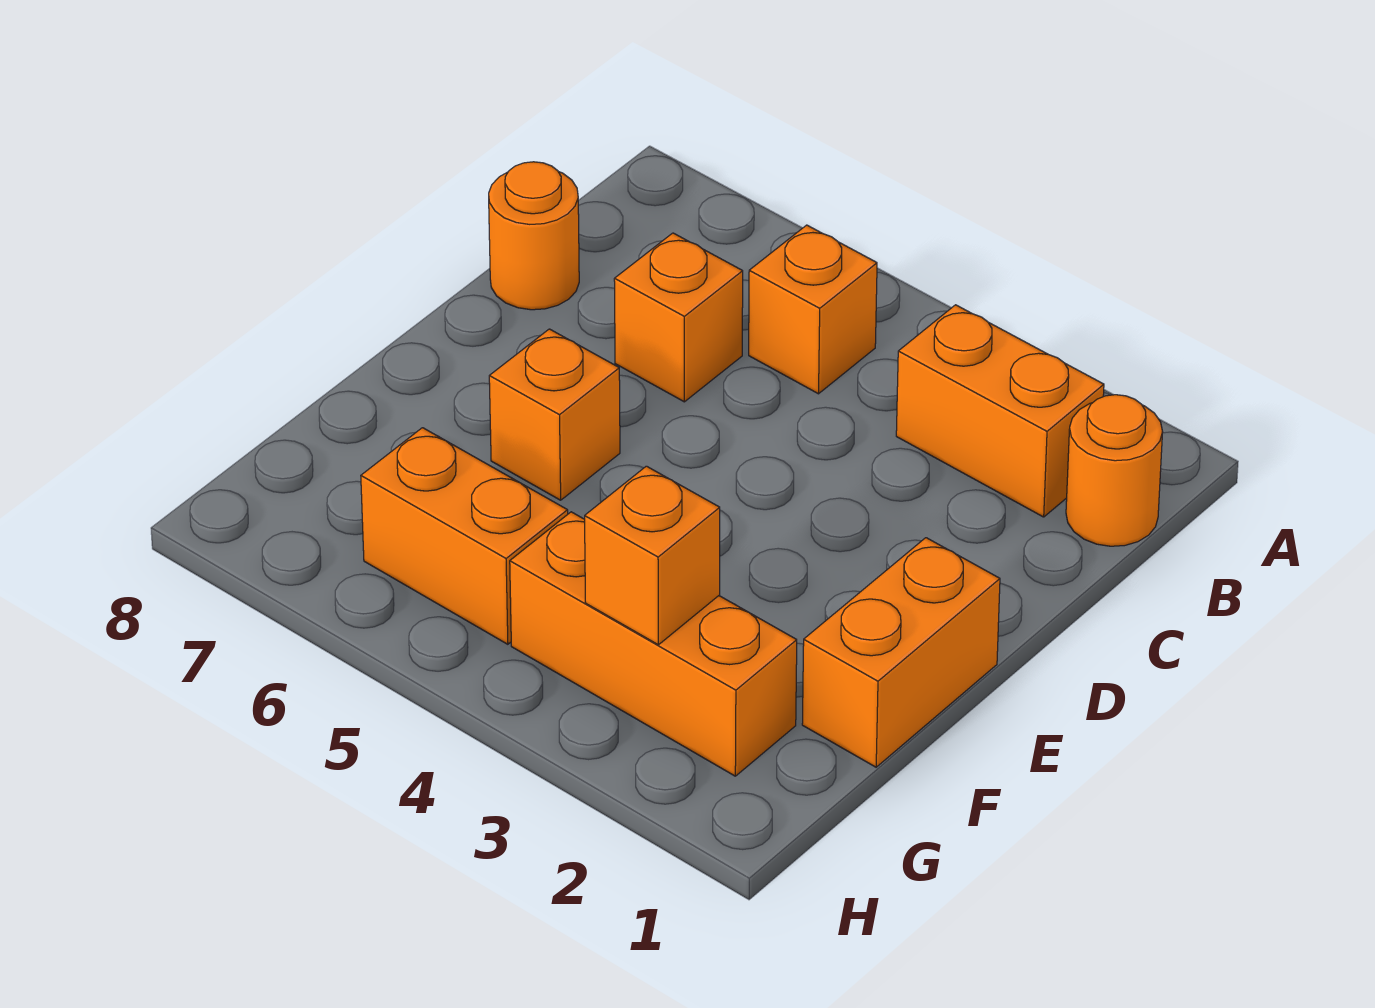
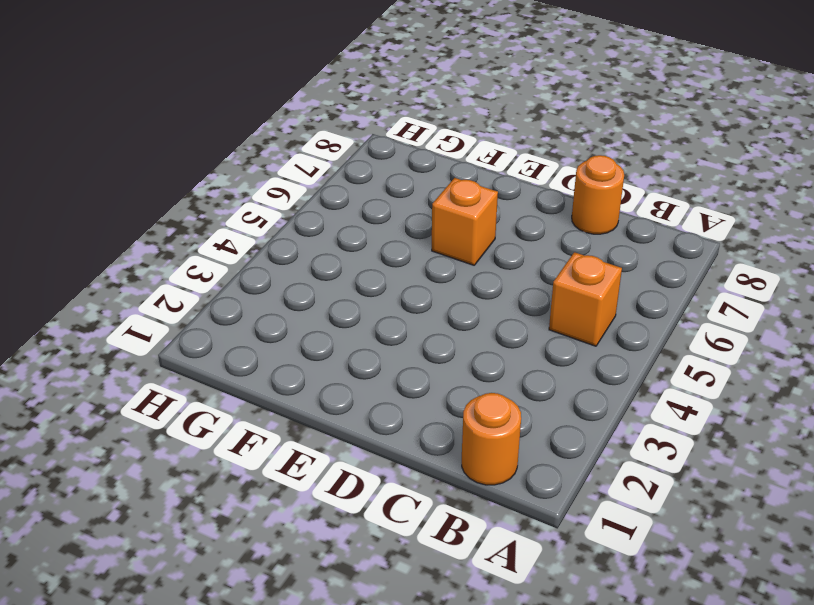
none -> orange 1x2 brick [896,305,1104,517]
none -> orange 1x1 brick [614,233,743,402]

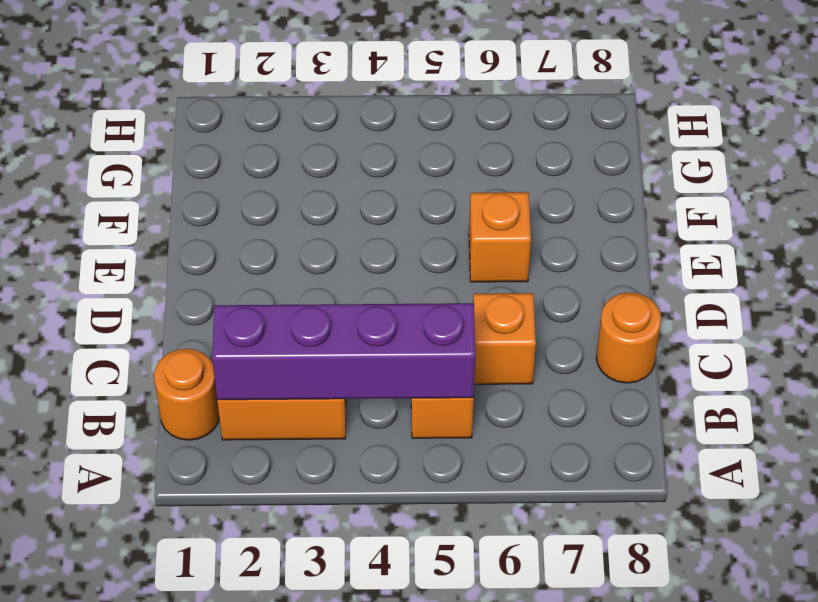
purple 1x4 brick [212,303,475,400] -> none
none -> orange 1x2 brick [802,538,1000,767]
none -> orange 1x3 brick [510,512,797,776]

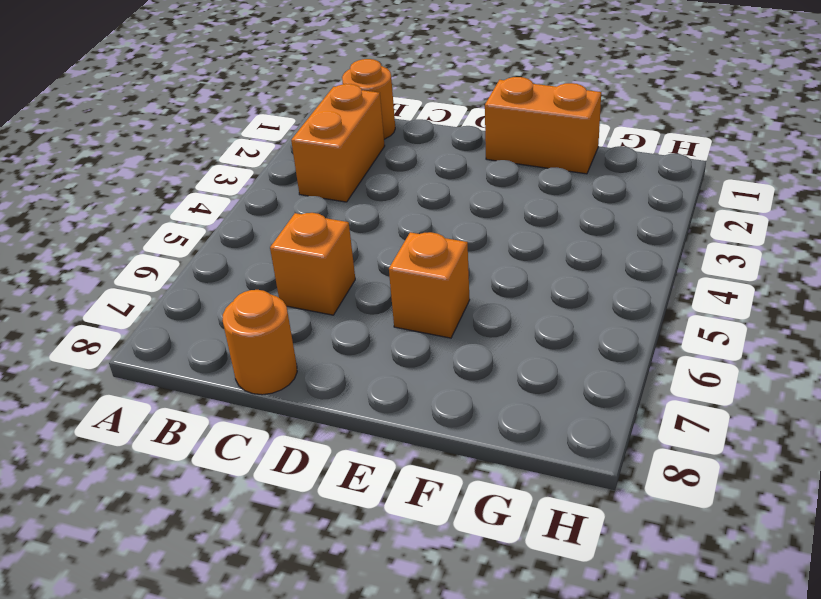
none -> orange 1x1 brick [749,225,877,394]
none -> orange 1x3 brick [510,512,797,776]

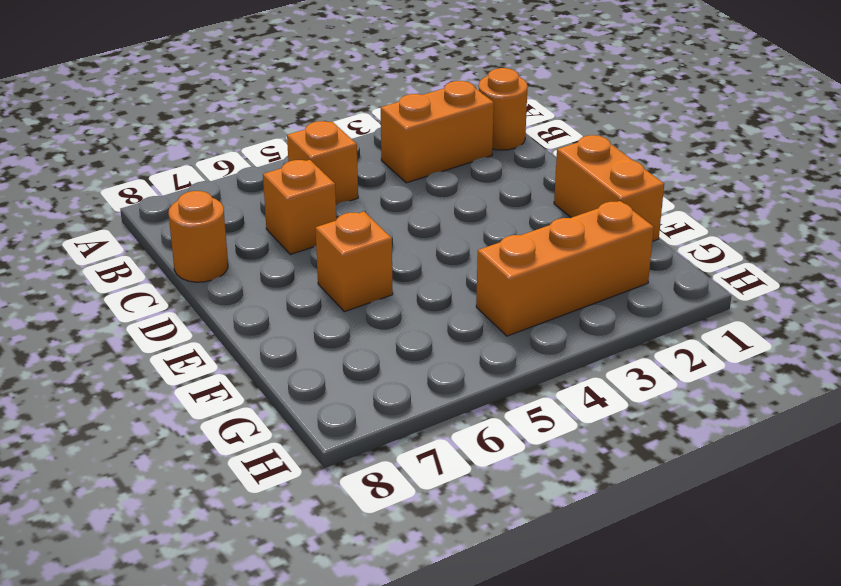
none -> orange 1x2 brick [361,428,568,644]
none -> orange 1x1 brick [585,466,720,645]

